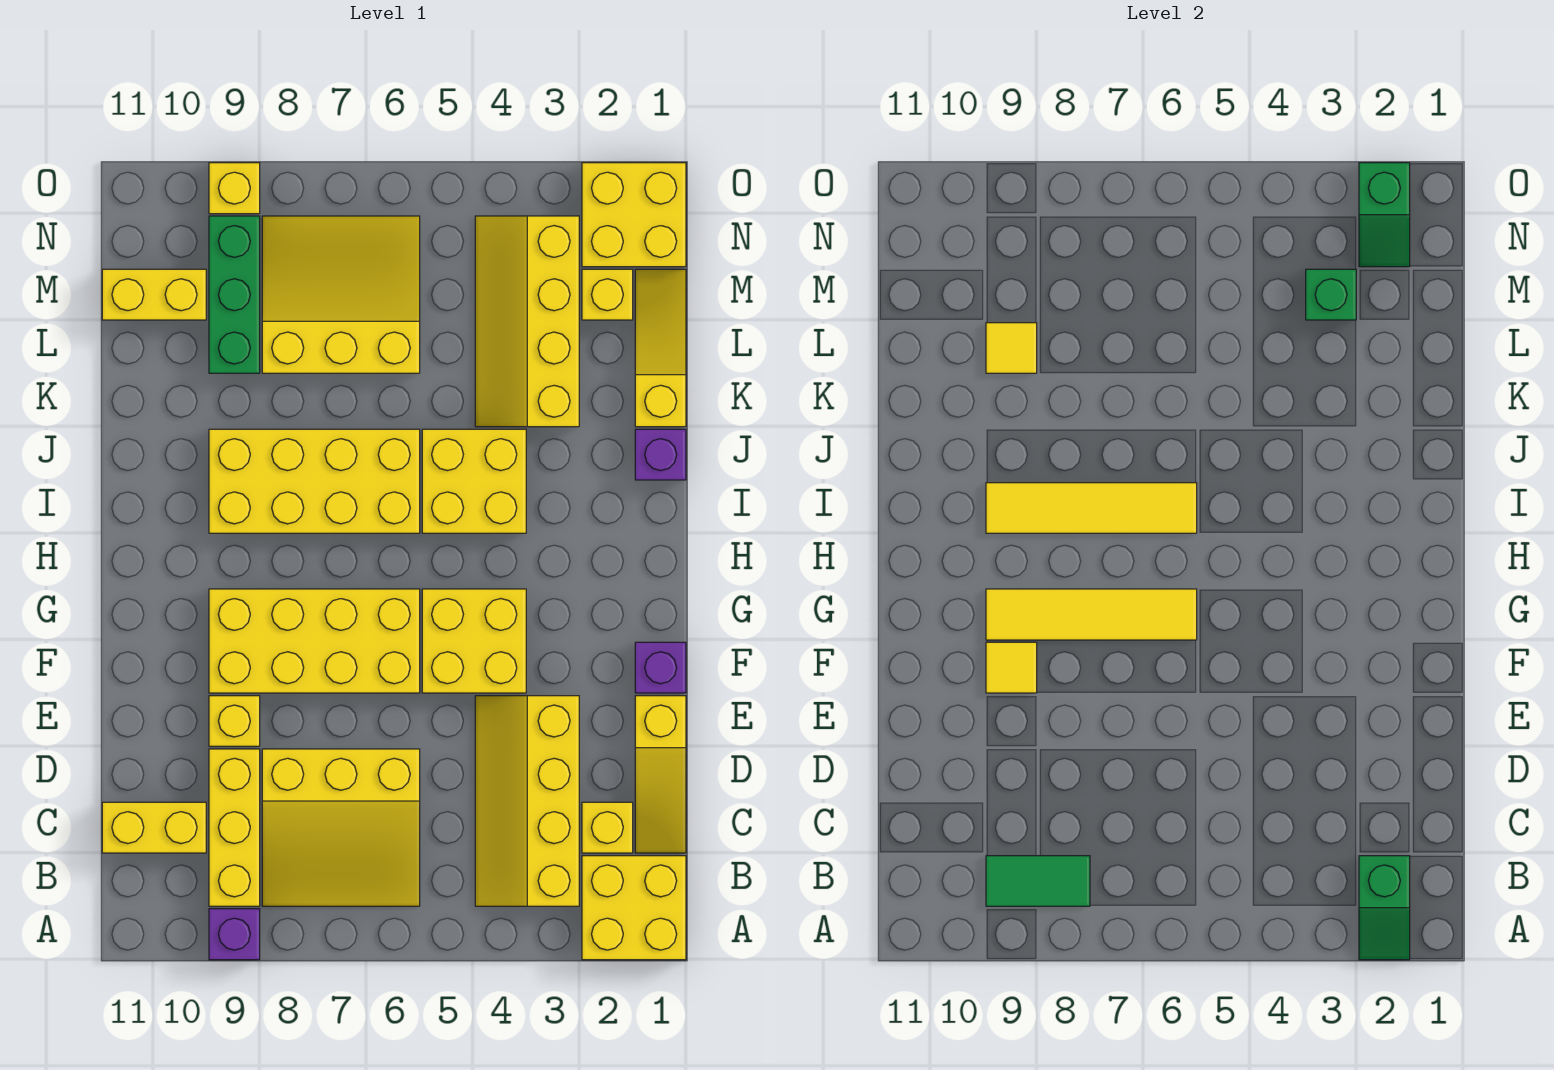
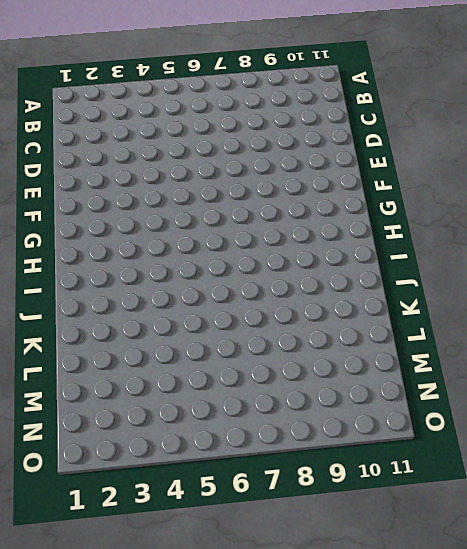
none -> yellow 2x2 brick [582,856,686,960]
none -> purple 1x1 brick [209,909,260,960]
none -> yellow 2x4 slope [475,696,579,906]
none -> yellow 3x3 slope [262,749,420,906]

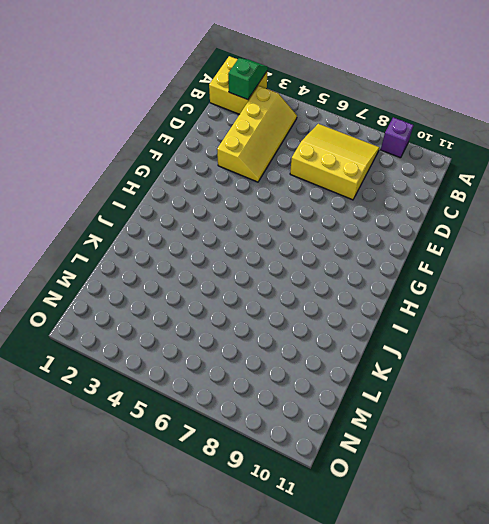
none -> yellow 1x3 brick [209,749,260,906]
none -> yellow 1x3 slope [635,696,686,853]
none -> yellow 1x1 brick [582,802,633,853]
none -> yellow 1x2 brick [102,802,206,853]

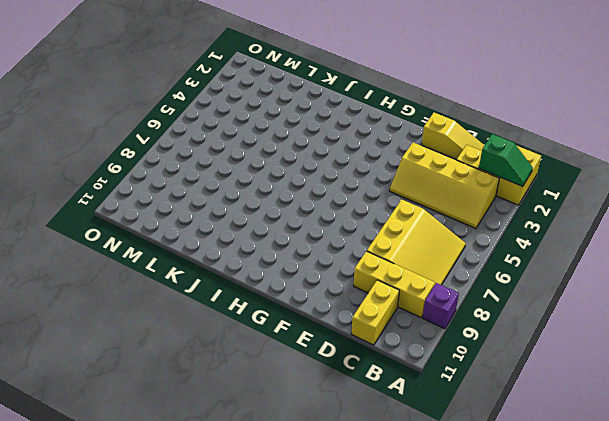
none -> yellow 1x1 brick [209,696,260,746]
none -> purple 1x1 brick [635,642,686,693]
none -> yellow 2x2 brick [422,589,526,693]
none -> yellow 2x4 brick [209,589,420,693]

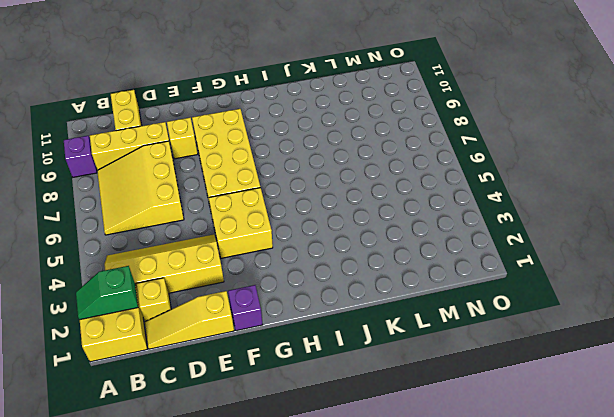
none -> yellow 2x2 brick [422,429,526,533]
none -> yellow 2x4 brick [209,429,420,533]
none -> purple 1x1 brick [635,429,686,480]
none -> yellow 1x3 slope [635,269,686,427]

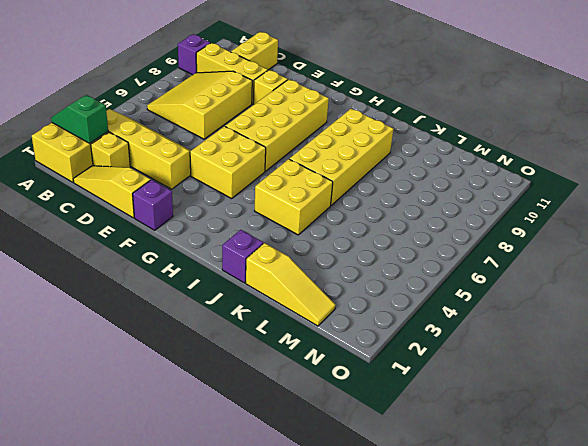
none -> yellow 2x4 slope [475,216,579,427]
none -> yellow 3x3 slope [262,216,420,373]
none -> green 1x3 brick [209,216,260,373]
none -> yellow 1x1 brick [582,269,633,320]

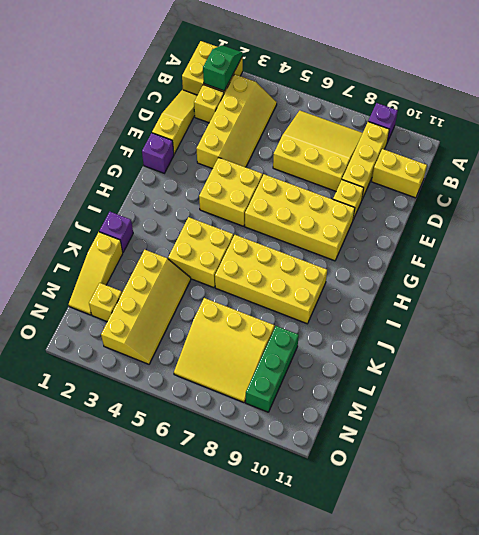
none -> yellow 1x2 brick [102,269,206,320]
none -> yellow 2x2 brick [582,163,686,267]
none -> yellow 1x1 brick [209,163,260,214]
none -> green 1x2 tile [986,856,1090,906]

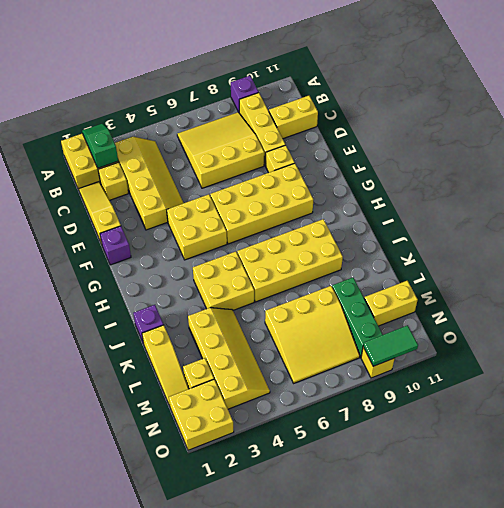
green 1x2 tile [363,325,418,366] -> green 1x2 tile moved to [986,856,1090,906]
none -> yellow 1x1 tile [986,642,1037,693]
none -> yellow 1x4 tile [986,589,1197,640]
none -> yellow 1x4 tile [986,483,1197,533]
none -> yellow 1x1 tile [986,323,1037,373]

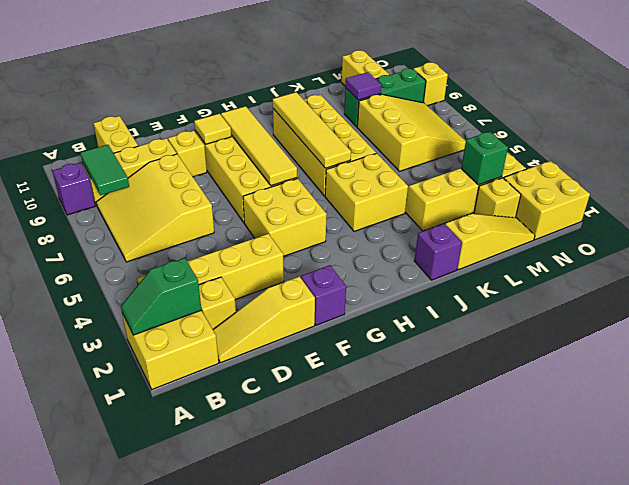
purple 1x1 tile [345,72,381,100] -> yellow 1x1 tile [986,323,1037,373]
none -> green 1x2 slope [1359,163,1410,267]

